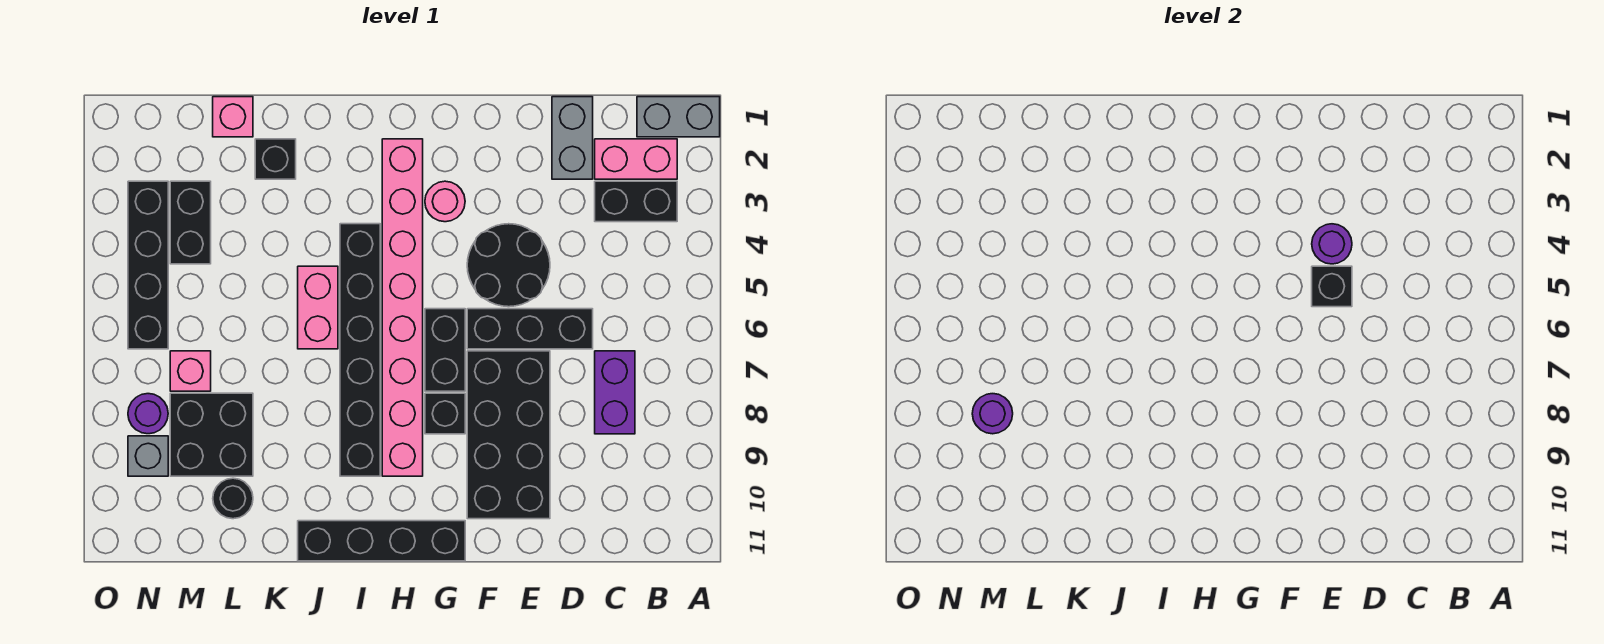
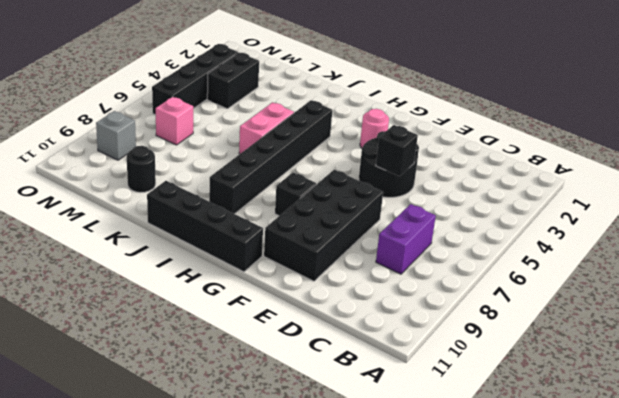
none -> grey 1x2 brick [637,97,720,137]
none -> pink 1x2 brick [595,139,677,179]
none -> black 1x2 brick [595,181,677,222]

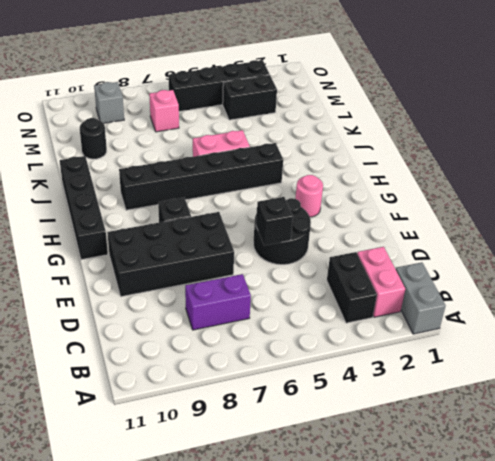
none -> grey 1x2 brick [552,97,593,179]
none -> black 1x3 brick [467,309,593,349]
none -> black 1x2 brick [425,309,465,391]

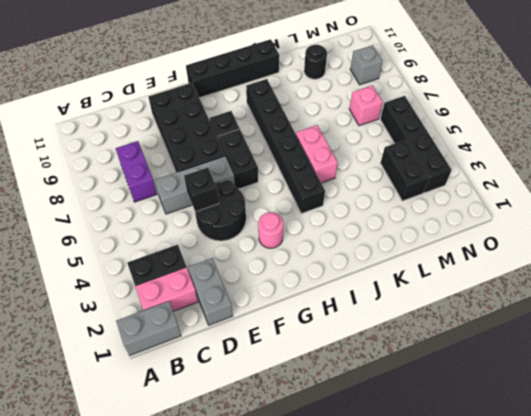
grey 1x3 brick [155,156,235,214] -> black 1x3 brick [467,309,593,349]
none -> pink 1x8 brick [382,139,423,476]
none -> black 1x1 brick [255,139,296,179]
none -> pink 1x1 brick [213,97,253,137]

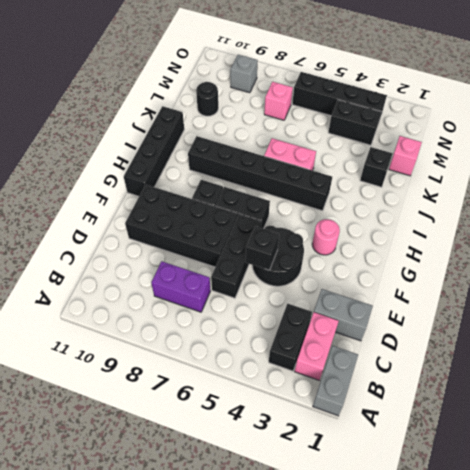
none -> pink 1x8 brick [382,139,423,476]
none -> black 2x2 brick [170,393,253,476]
none -> purple 1x1 round brick [128,394,168,434]

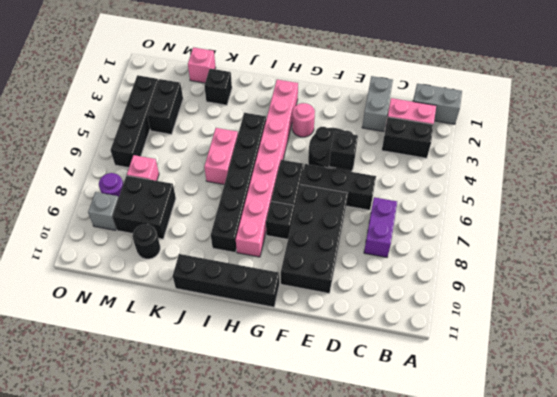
none -> purple 1x1 round brick [1312,224,1352,264]
none -> purple 1x1 round brick [972,394,1013,434]

